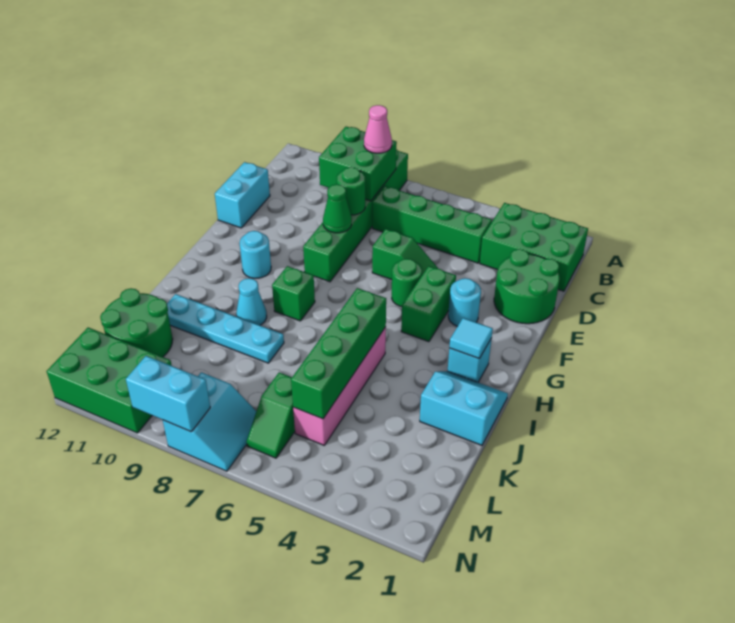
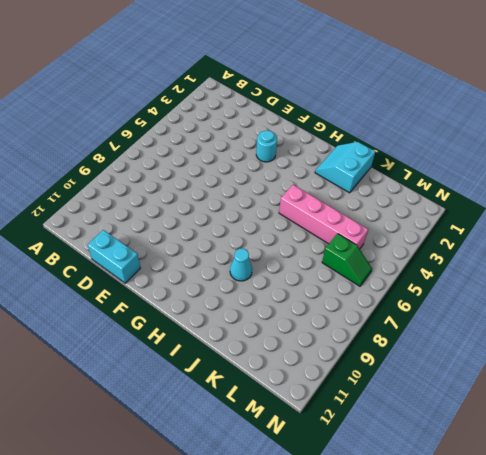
none -> green 1x6 brick [303,149,408,282]
none -> green 2x3 brick [480,203,588,291]
none -> green 1x4 brick [372,186,492,263]

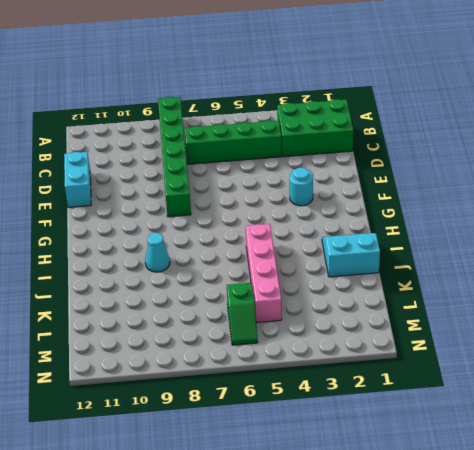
none -> green 2x2 round brick [494,249,560,324]
none -> green 1x2 slope [372,229,438,280]
none -> green 1x2 brick [401,266,456,342]

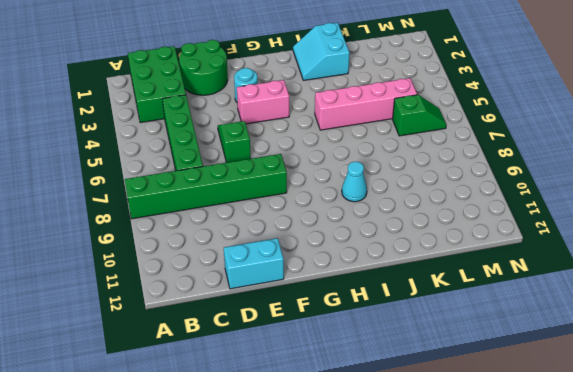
pink 1x2 brick [237,80,289,124] -> green 1x2 brick [401,266,456,342]
none -> green 1x1 round brick [392,259,422,307]
none -> cyan 1x1 round brick [240,231,271,278]
none -> cyan 1x1 brick [448,338,492,382]

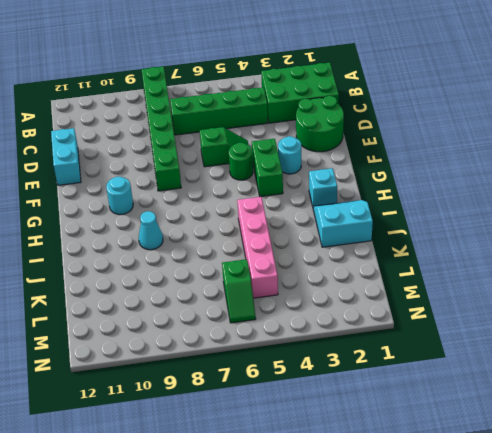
none -> green 1x1 brick [272,266,315,321]
none -> cyan 1x4 plate [167,294,284,363]
none -> green 2x2 round brick [100,288,173,357]

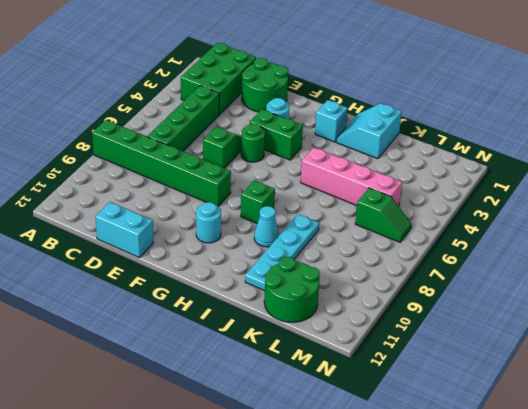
none -> cyan 2x2 slope [163,372,256,471]
none -> green 2x3 brick [47,328,172,433]
none -> green 2x2 brick [319,127,397,201]

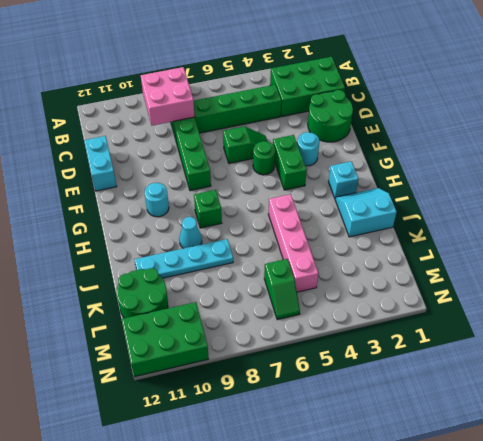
pink 2x2 brick [141,67,195,126] -> green 2x2 brick [319,127,397,201]
none -> cyan 2x2 slope [163,372,256,471]
none -> green 1x1 round brick [337,167,365,215]
none -> green 1x1 cone [323,184,352,233]

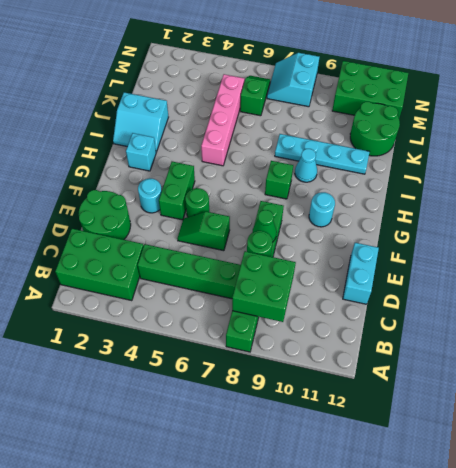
none -> cyan 1x1 tile [449,318,493,358]
none -> green 1x4 brick [291,288,386,419]
none -> cyan 1x2 brick [126,356,210,432]

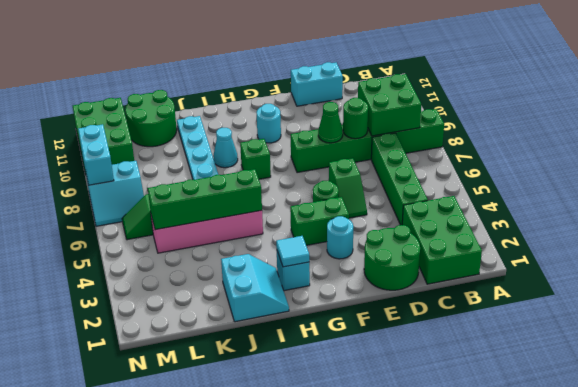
none -> pink 1x1 cone [364,105,392,153]

